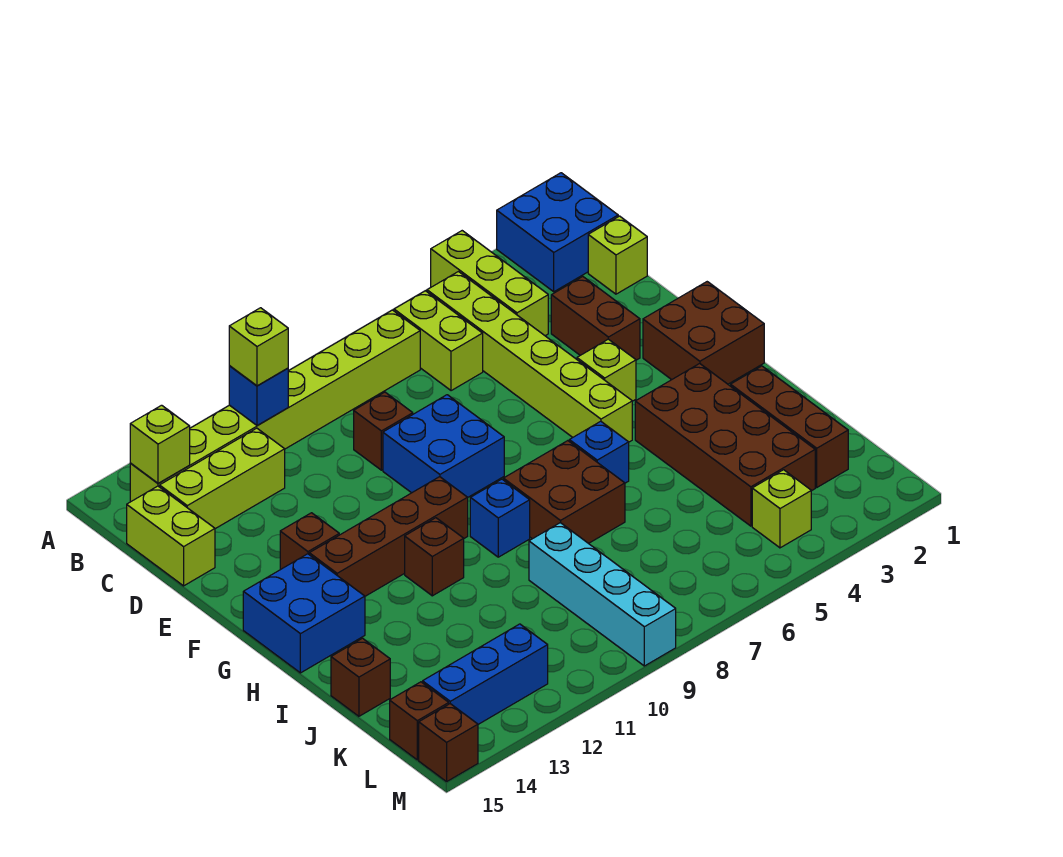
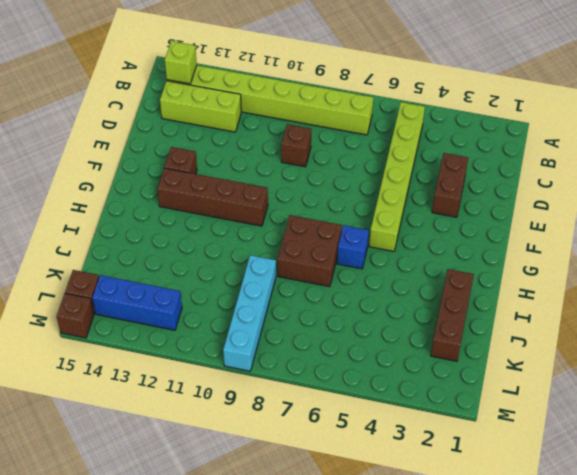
none -> blue 2x2 brick [497,173,618,292]
none -> lime 1x3 brick [431,231,548,336]
none -> lime 1x2 brick [394,291,483,391]
none -> lime 1x1 brick [588,216,647,294]

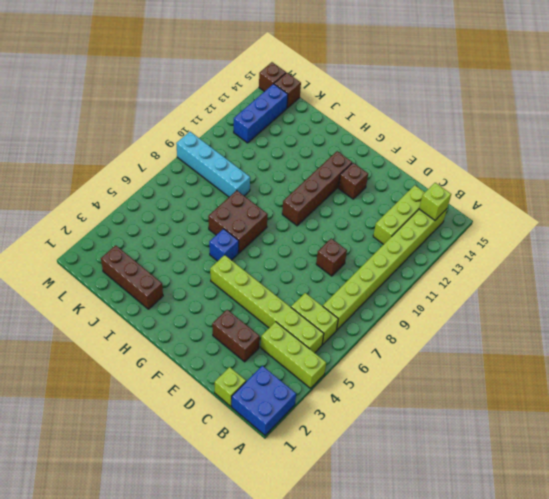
none -> lime 1x2 brick [127,486,215,586]
none -> blue 2x2 brick [383,395,504,497]
none -> brown 2x2 brick [643,282,764,384]
none -> lime 1x1 brick [577,339,636,401]

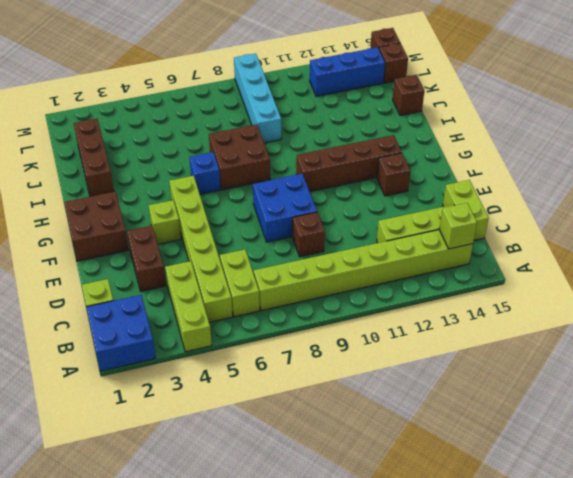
none -> blue 2x2 brick [243,554,365,673]
none -> brown 2x4 brick [635,364,815,526]
none -> blue 1x1 brick [470,479,530,557]
none -> brown 1x1 brick [405,518,464,596]

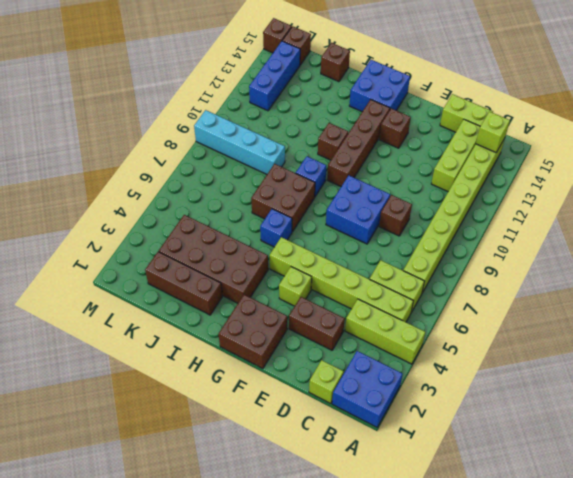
none -> lime 1x1 brick [752,470,811,548]
none -> blue 1x1 brick [229,366,288,425]
none -> lime 1x1 brick [229,308,288,386]

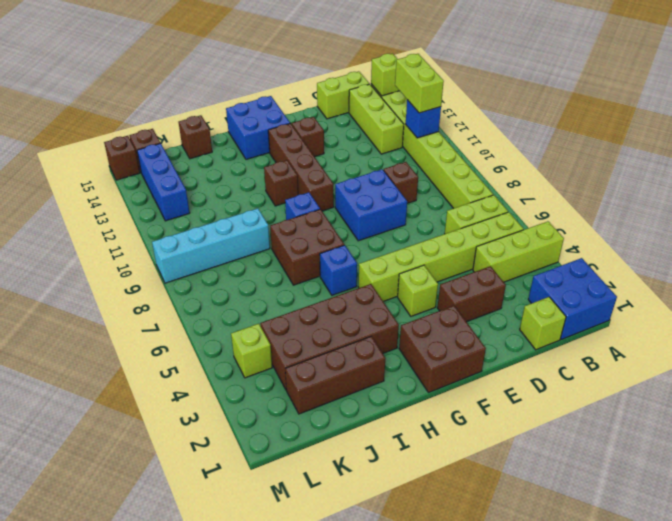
lime 1x2 brick [395,54,444,113] -> lime 1x1 brick [229,308,288,386]

